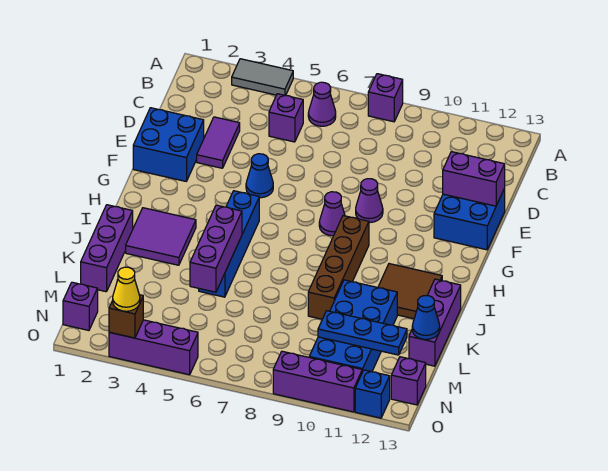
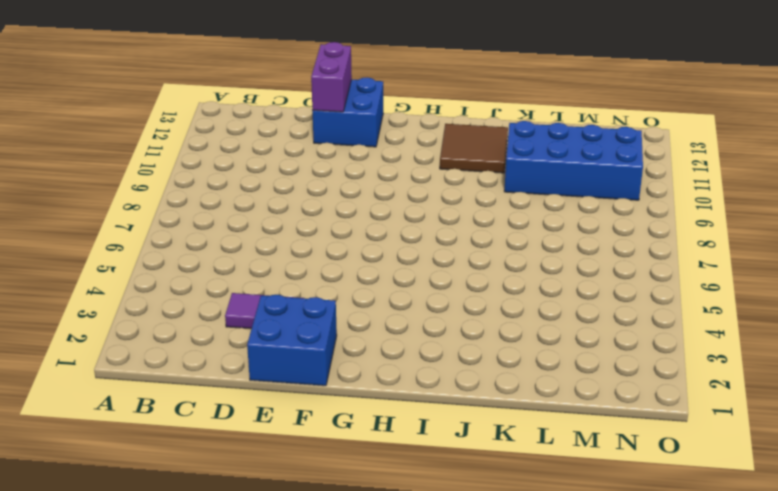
none -> grey 1x2 tile [232,59,293,96]
none -> purple 1x1 brick [368,74,403,122]
none -> purple 1x1 cone [308,82,336,126]

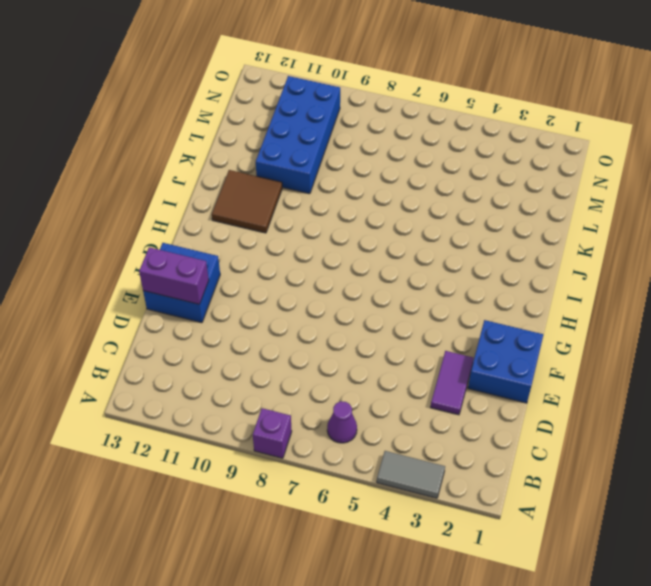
none -> purple 1x1 brick [269,94,303,142]
none -> blue 1x1 cone [246,154,273,198]
none -> purple 1x1 cone [356,179,383,223]

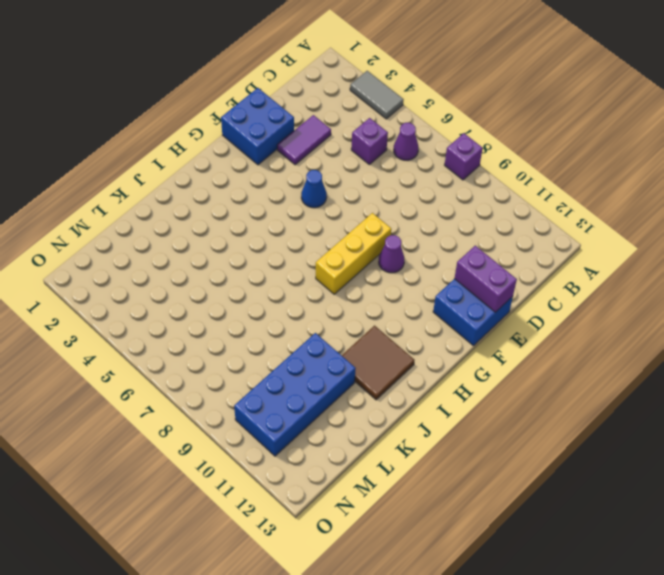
yellow 1x3 brick [316,213,391,294] -> purple 1x1 cone [319,192,345,236]
none -> blue 1x4 brick [199,191,259,297]
none -> brown 1x4 brick [308,216,369,319]
none -> purple 2x2 tile [126,208,196,265]

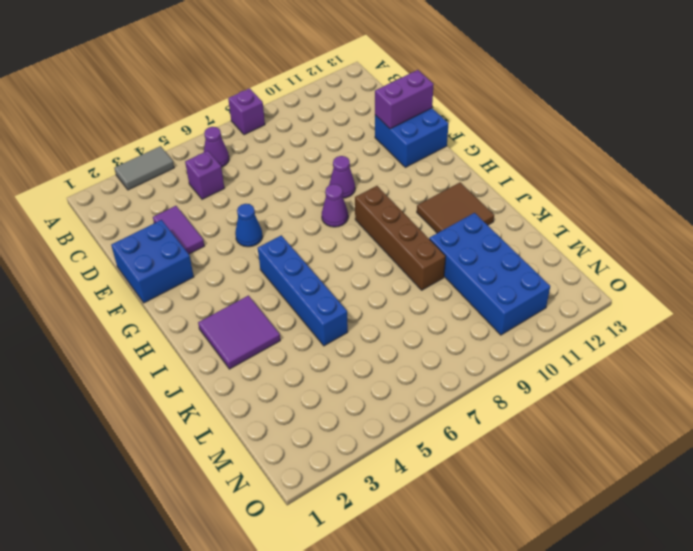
none -> purple 1x3 brick [81,205,133,292]
none -> purple 1x3 brick [409,279,461,366]
none -> purple 1x1 brick [63,282,98,330]

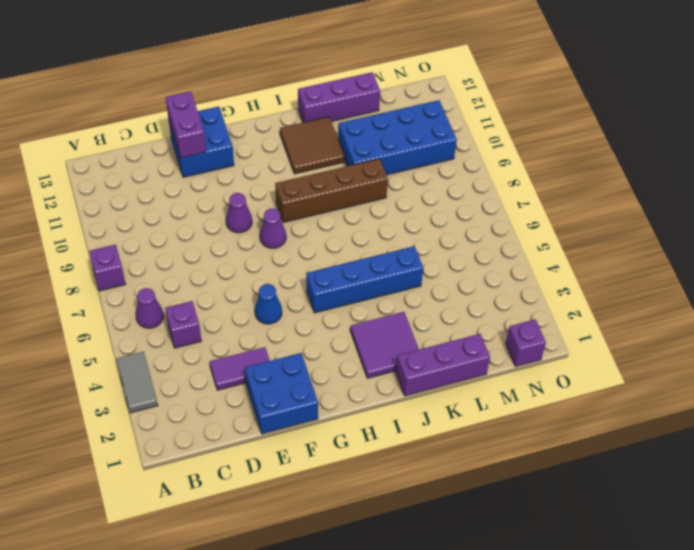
none -> purple 1x1 brick [391,357,426,405]
none -> purple 1x3 brick [109,320,198,375]
none -> purple 1x3 brick [273,351,362,412]

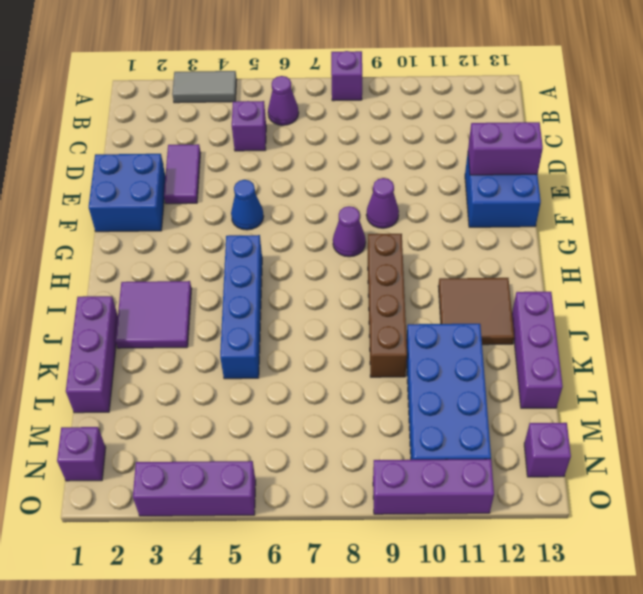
none -> blue 1x1 brick [355,370,390,418]
none -> purple 1x3 brick [190,205,242,292]
none -> blue 1x1 cone [412,296,440,339]

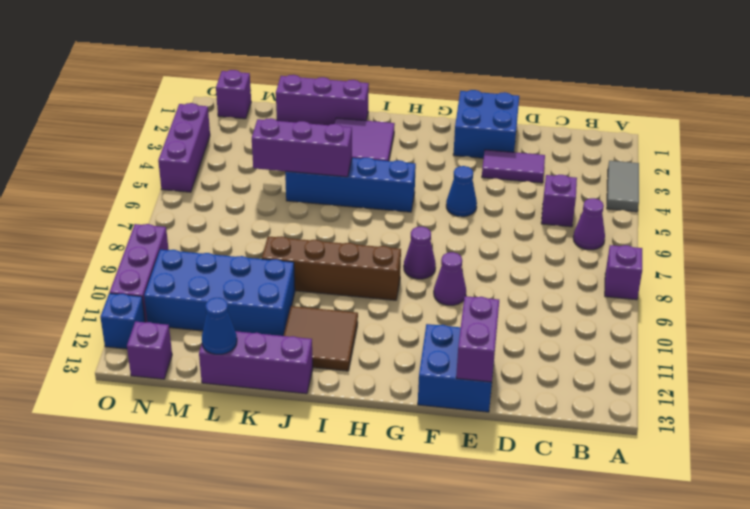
none -> blue 1x3 plate [318,311,407,355]
none -> brown 1x1 brick [109,295,143,338]
none -> yellow 1x1 cone [113,267,140,311]

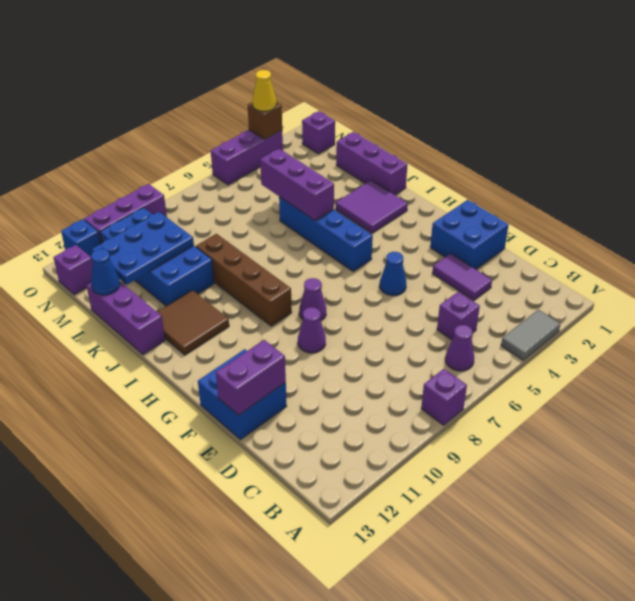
blue 2x3 plate [92,212,194,285] -> blue 1x3 plate [318,311,407,355]

